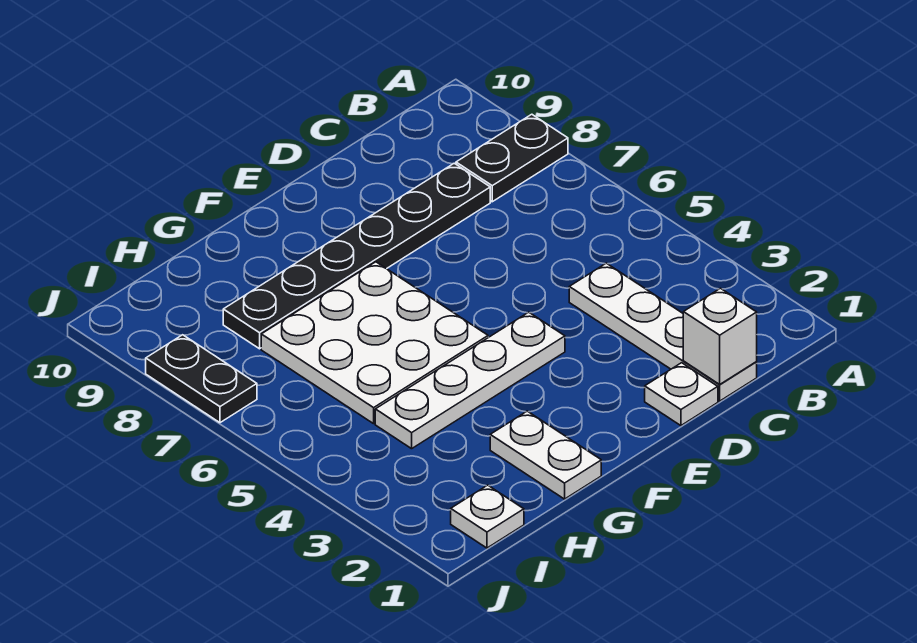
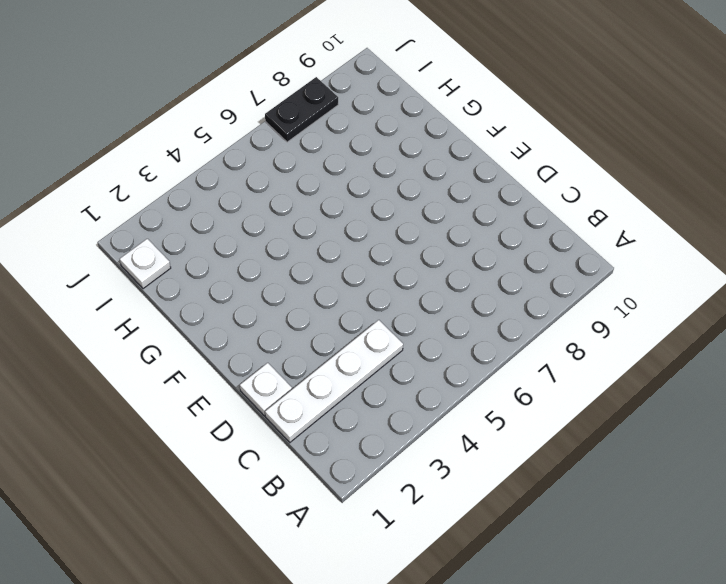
none -> black 1x2 plate [456,114,568,202]
none -> black 1x6 plate [223,163,490,349]

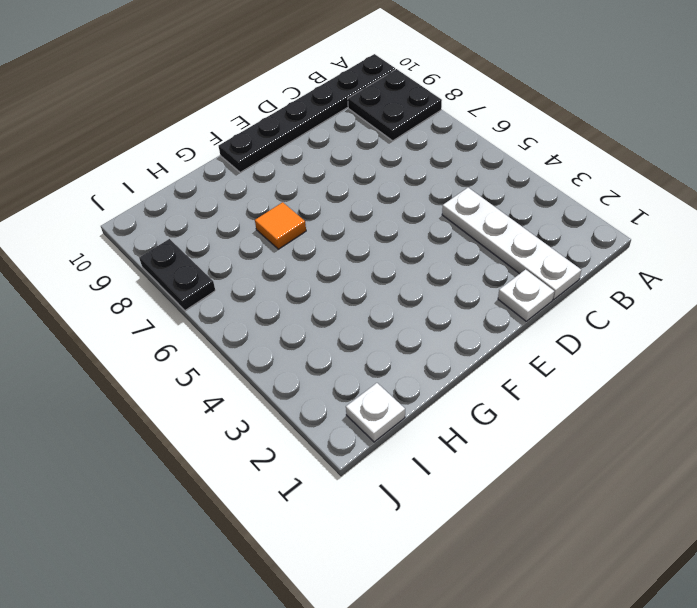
black 2x2 plate [348,69,442,141] -> black 1x2 plate [456,114,568,202]
black 1x6 plate [219,54,395,172] -> black 1x6 plate moved to [223,163,490,349]
orange 1x1 tile [255,202,306,249] -> white 3x3 plate [261,262,488,424]
none -> white 1x4 plate [375,312,565,449]
none -> white 1x2 plate [490,411,601,499]

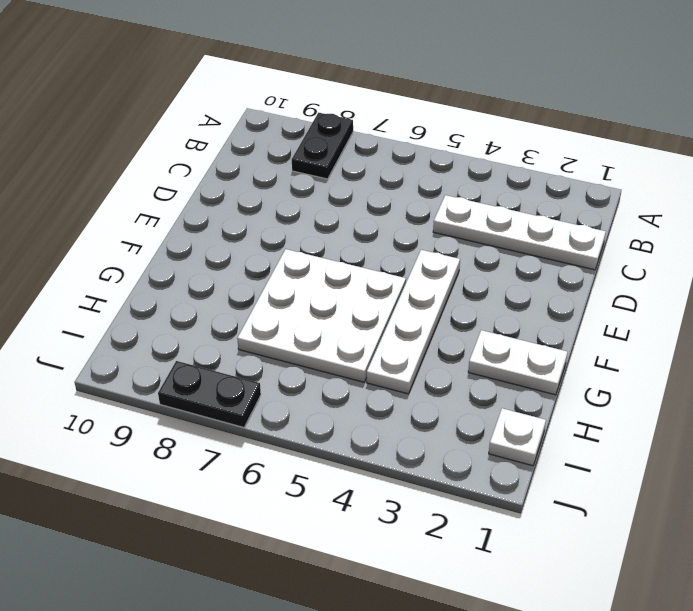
none -> black 1x6 plate [223,163,490,349]
none -> white 1x1 plate [645,363,718,426]

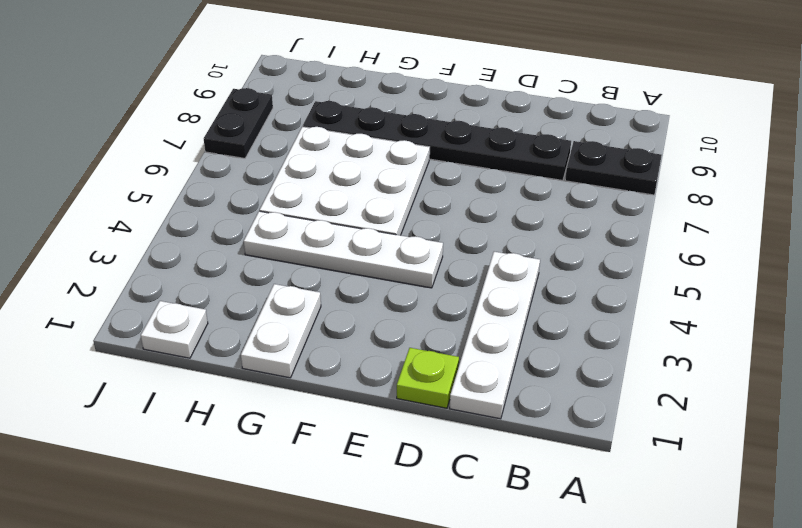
lime 1x1 plate [397,348,459,408] -> white 1x1 plate [645,363,718,426]
none -> white 1x1 brick [683,288,757,384]

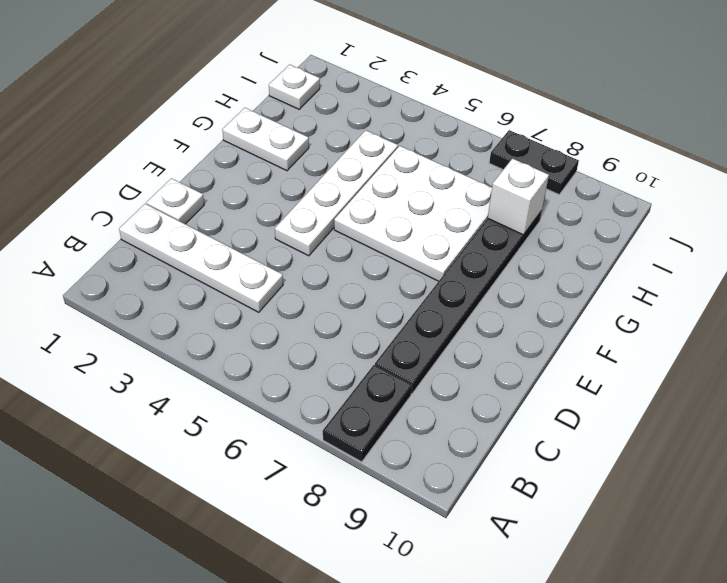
white 1x1 brick [488,159,549,235] -> white 1x1 brick moved to [683,288,757,384]

